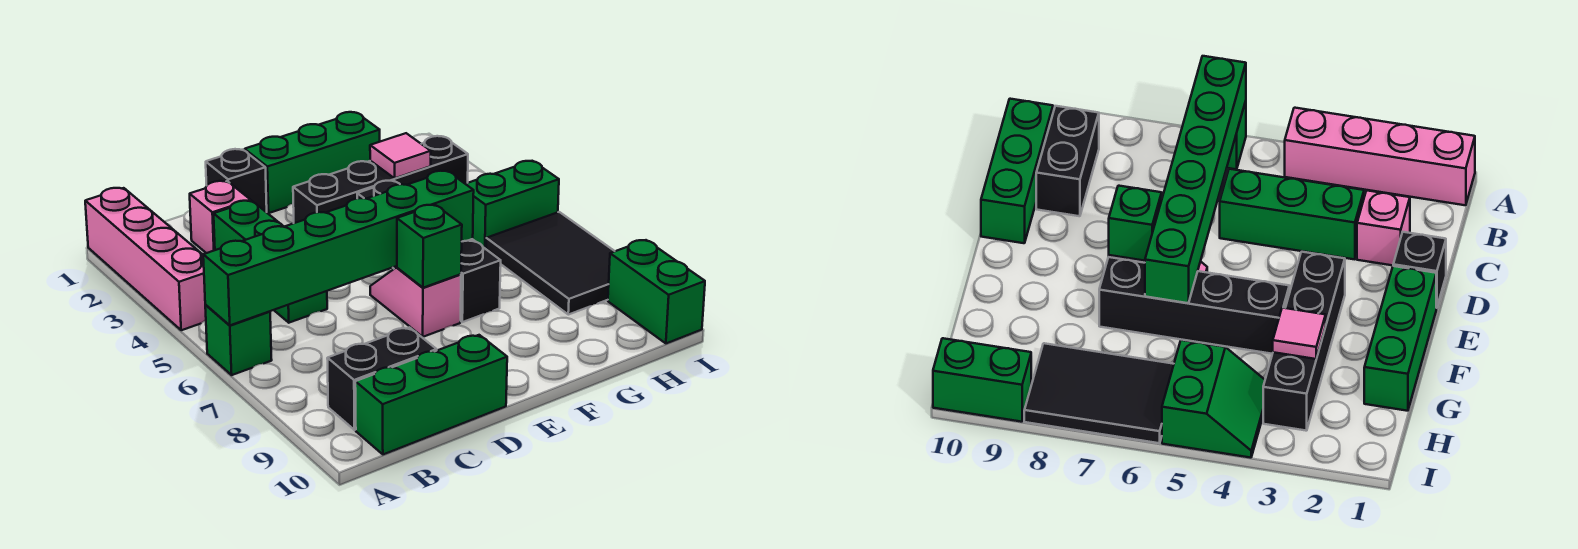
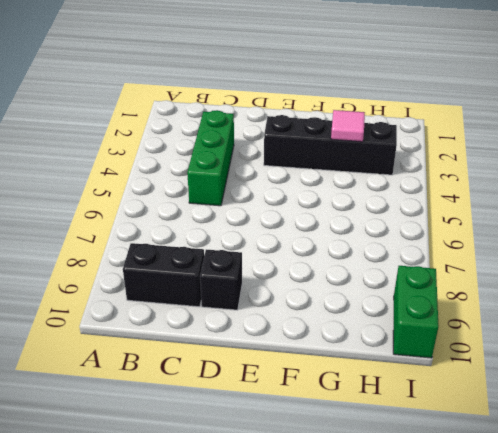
black 1x1 brick [200,249,242,310] -> black 1x1 brick moved to [206,149,267,212]
none -> pink 1x4 brick [85,188,206,330]
none -> green 1x1 brick [205,305,272,375]
none -> green 1x3 brick [355,335,507,454]

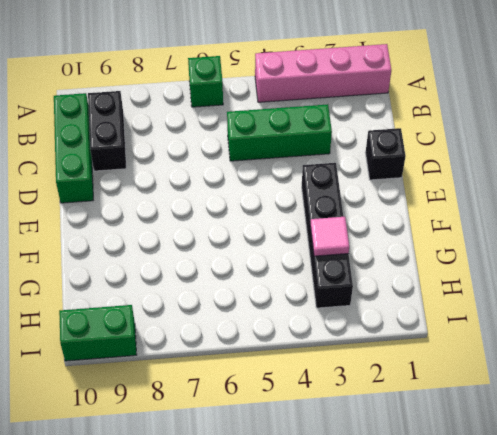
none -> pink 1x1 brick [190,181,251,253]
none -> green 1x3 brick [245,112,380,213]
none -> pink 1x2 slope [370,267,461,337]

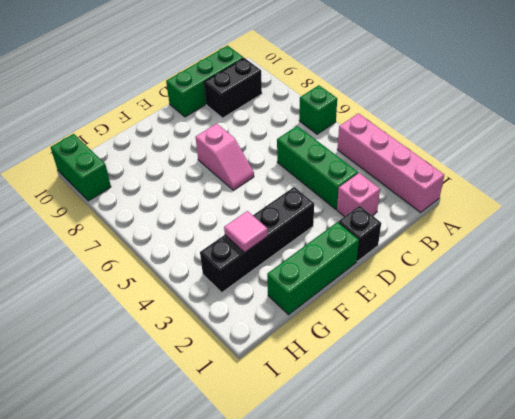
none -> black 1x4 brick [357,181,501,322]
none -> green 2x2 slope [466,161,559,249]
none -> black 2x3 tile [486,212,615,315]

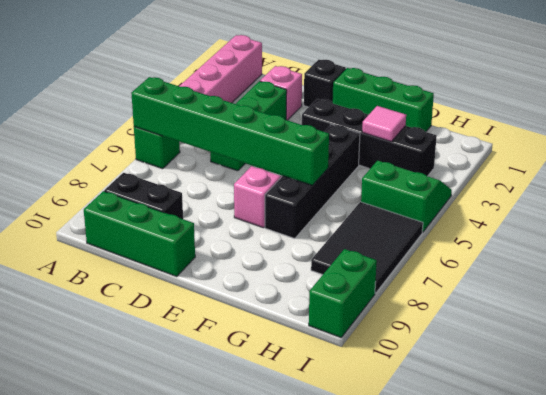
none -> green 1x1 brick [397,205,462,288]

